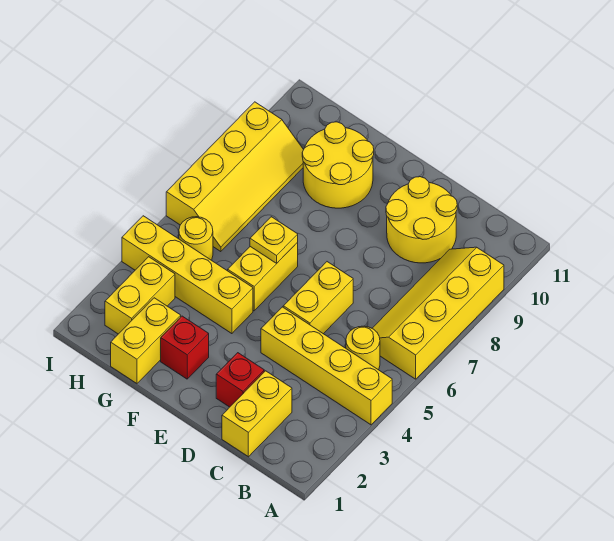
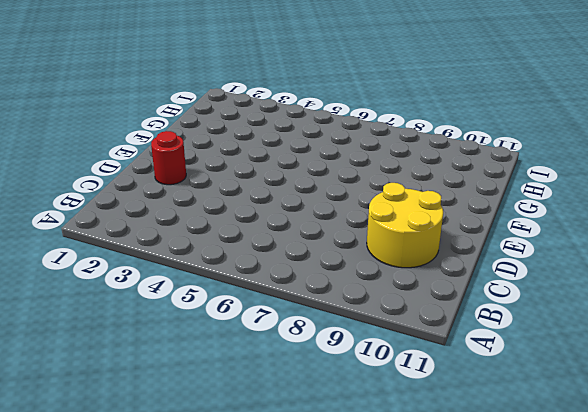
red 1x1 round brick [151,131,186,185] -> red 1x1 brick [216,353,264,407]
none -> yellow 1x4 brick [261,307,392,425]
none -> yellow 2x4 slope [372,247,504,379]
none -> yellow 1x1 round brick [346,326,380,370]

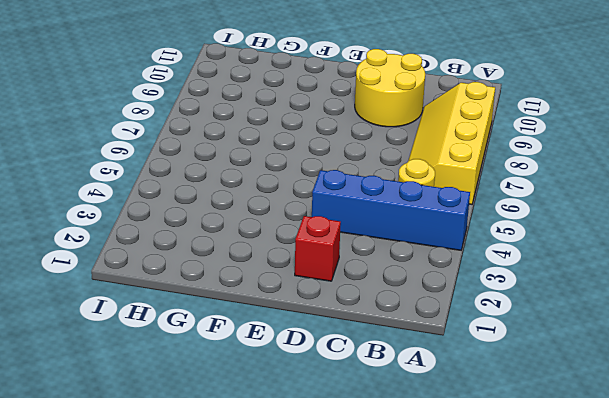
blue 1x4 brick [312,170,470,250] -> yellow 1x4 brick [261,307,392,425]
none -> yellow 1x2 brick [222,371,292,457]
none -> yellow 1x2 brick [283,262,353,334]
none -> red 1x1 brick [161,316,209,379]

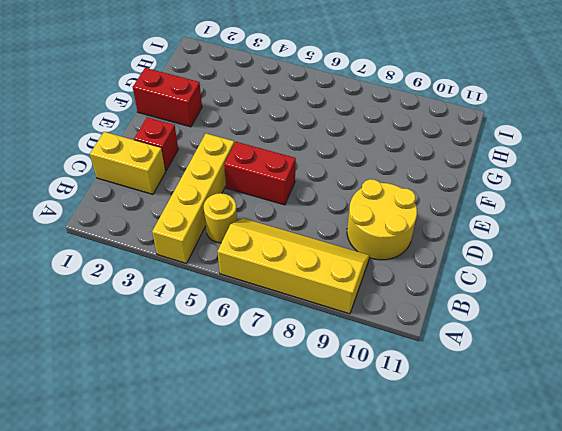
red 1x2 brick [224,142,296,205] -> yellow 1x2 brick [283,262,353,334]
red 1x2 brick [133,68,202,127] -> red 1x1 brick [161,316,209,379]
none -> yellow 1x4 brick [122,216,253,334]
none -> yellow 1x2 brick [228,242,298,311]
none -> yellow 2x2 round brick [302,122,374,208]

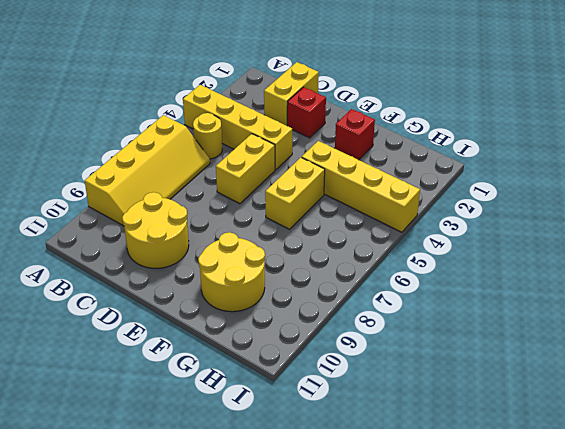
none -> yellow 1x2 brick [111,298,181,383]
none -> yellow 1x2 brick [105,257,175,334]
none -> yellow 1x1 round brick [179,217,213,260]

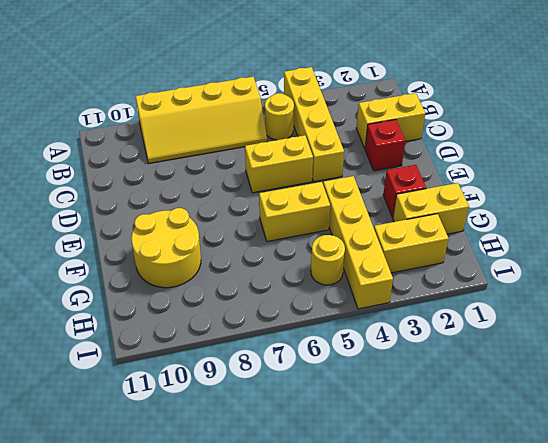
none -> yellow 2x2 round brick [386,177,457,263]
none -> yellow 2x4 slope [166,102,304,252]
none -> yellow 1x1 plate [250,217,298,263]

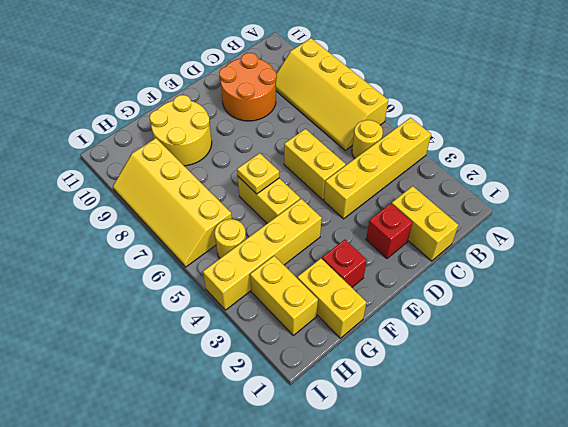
orange 2x2 round brick [219,53,277,121] -> yellow 2x2 round brick [386,177,457,263]
yellow 2x4 slope [113,138,232,267] -> yellow 2x4 slope turned to [166,102,304,252]

